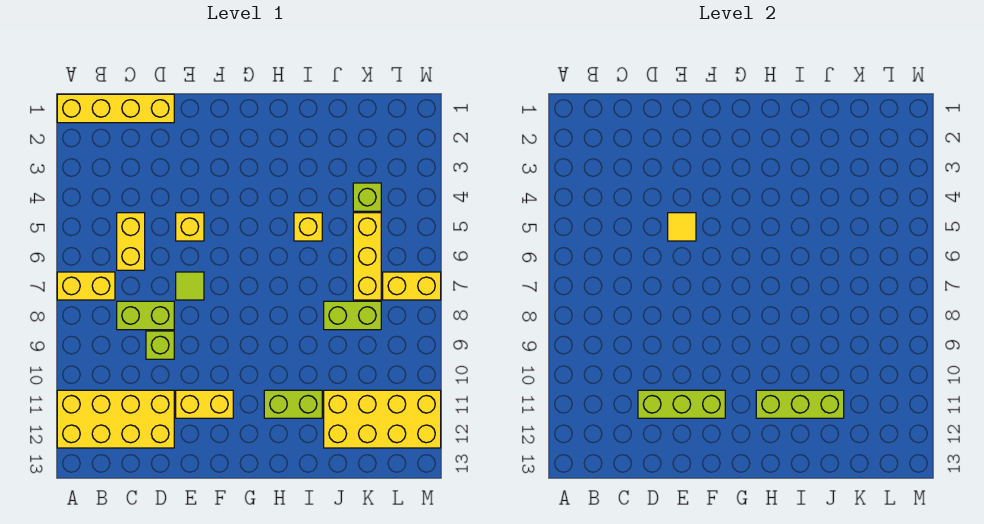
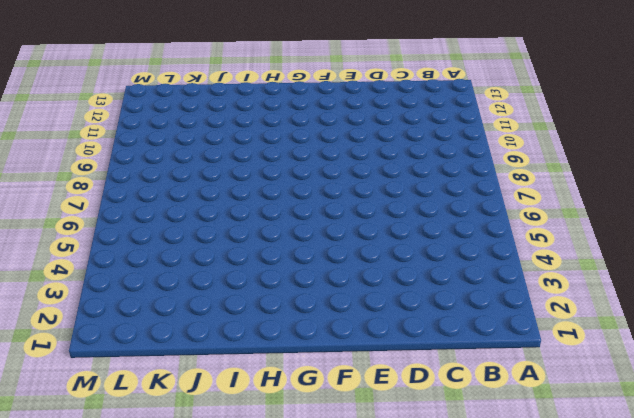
none -> yellow 1x4 brick [57,94,174,123]
none -> yellow 1x2 brick [57,272,115,300]
none -> yellow 2x4 brick [57,390,174,448]

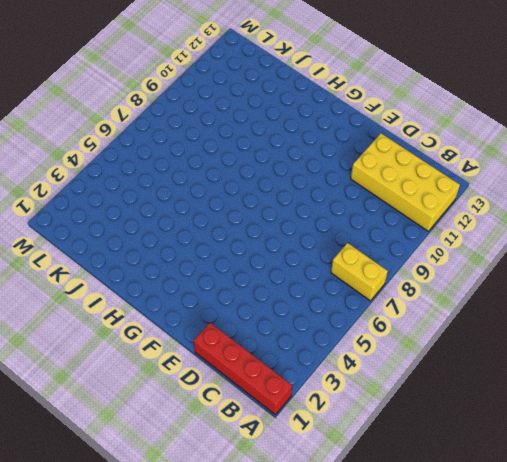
red 1x4 brick [194,323,292,415] -> yellow 1x4 brick [57,94,174,123]
none -> yellow 1x2 brick [117,213,145,270]
none -> lime 1x2 brick [117,301,174,330]
none -> lime 1x1 brick [146,331,174,359]

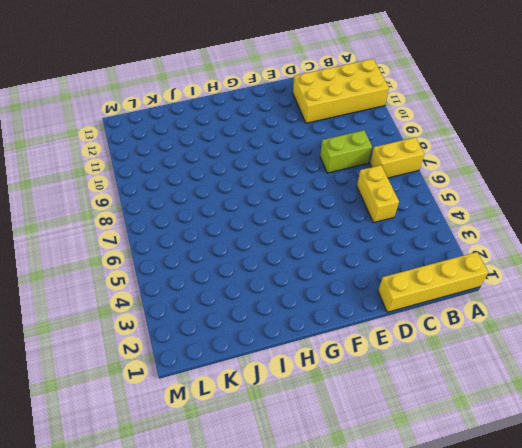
none -> lime 1x1 brick [146,331,174,359]
none -> yellow 1x1 brick [176,213,204,241]
none -> lime 1x1 tile [176,272,204,300]

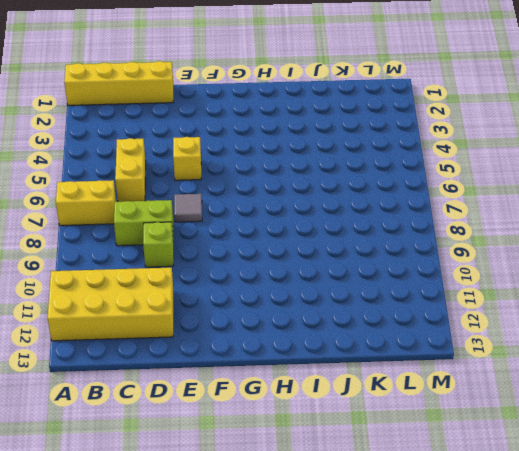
grey 1x1 tile [174,194,202,222] -> lime 1x1 tile [176,272,204,300]
none -> yellow 1x2 brick [176,390,233,418]
none -> lime 1x2 brick [264,390,322,418]
none -> yellow 1x1 brick [294,213,322,241]

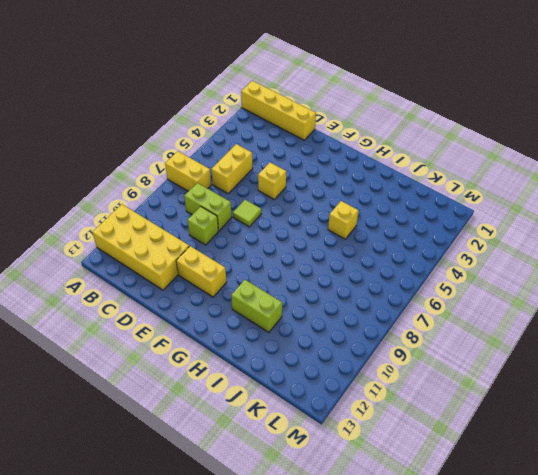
none -> lime 1x2 brick [324,301,381,330]
none -> yellow 2x4 brick [324,390,441,448]
none -> lime 1x1 brick [353,183,381,211]

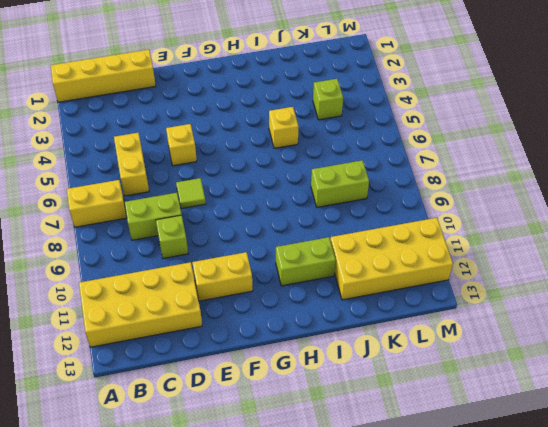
none -> yellow 1x3 brick [353,213,381,300]
none -> yellow 1x2 brick [383,272,441,300]
none -> lime 1x3 brick [638,390,725,418]

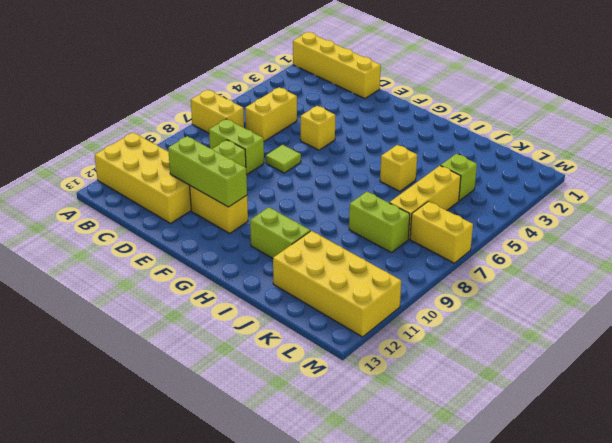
none -> yellow 1x1 tile [668,213,696,241]
none -> lime 1x3 brick [756,390,844,418]

